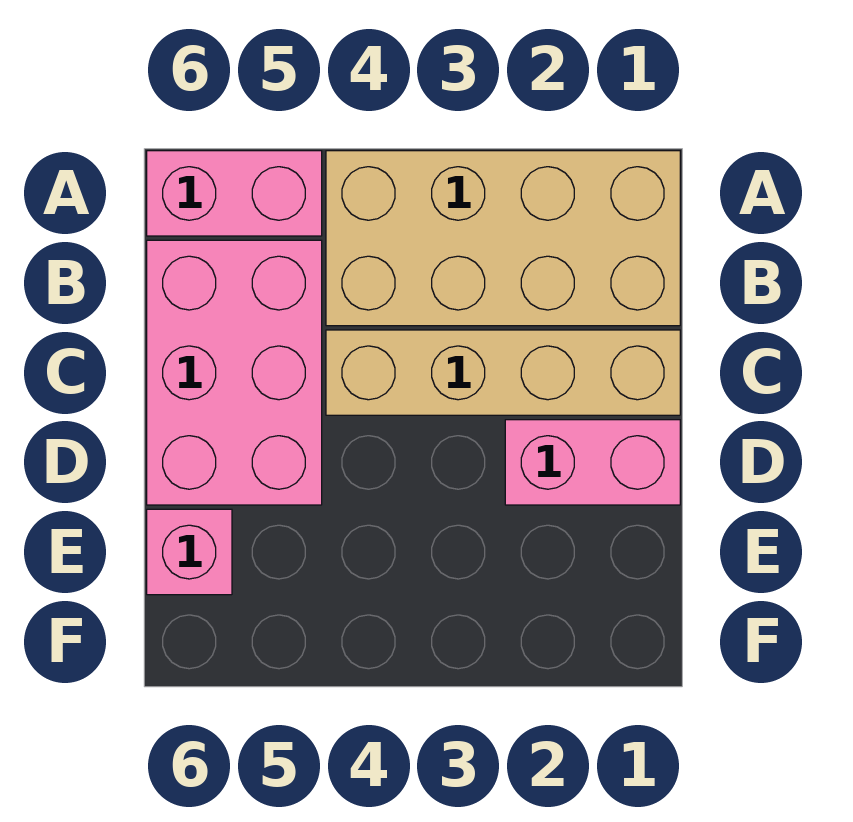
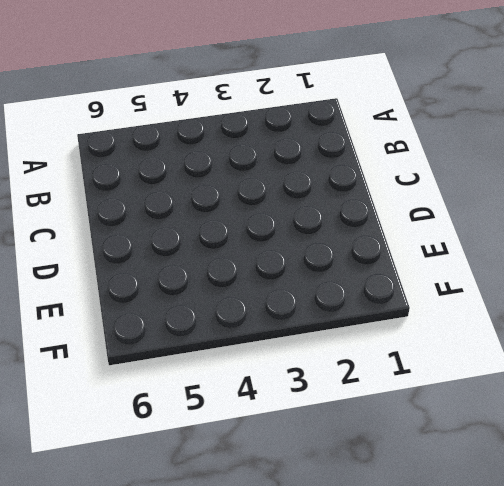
none -> tan 2x4 brick [326,151,680,326]
none -> pink 1x2 brick [147,151,322,236]

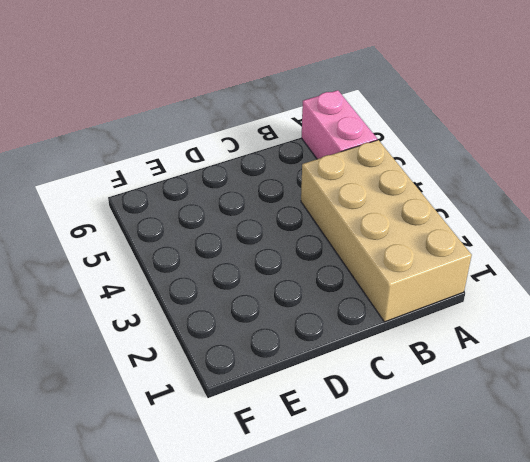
none -> pink 2x3 brick [147,240,322,505]
none -> tan 1x4 brick [326,330,680,415]

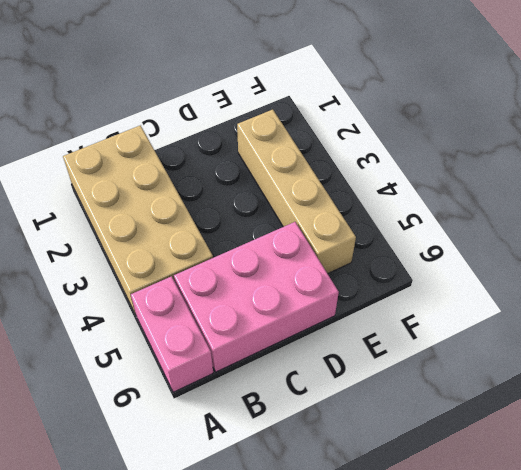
tan 1x4 brick [237,110,356,274] -> tan 1x4 brick moved to [326,330,680,415]
none -> pink 1x2 brick [505,420,680,505]
none -> pink 1x1 brick [147,509,232,595]

